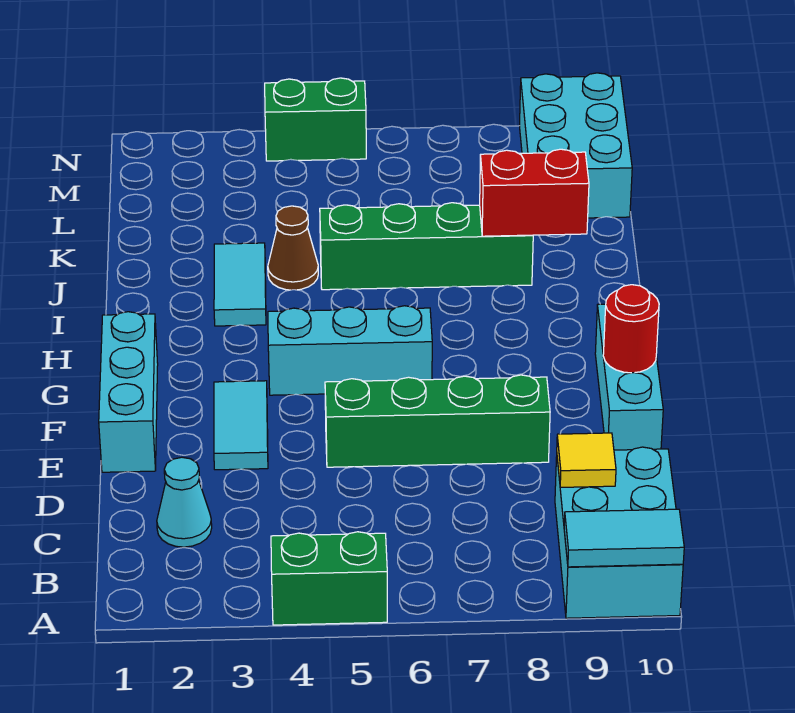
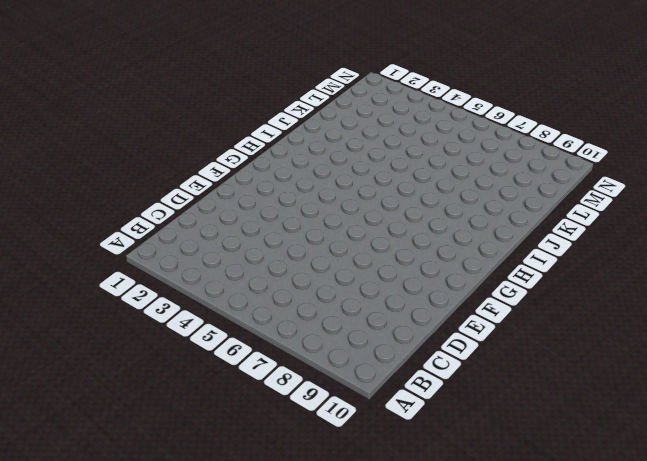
none -> green 1x2 brick [271,532,387,625]
none -> cyan 2x3 brick [555,447,683,618]
none -> cyan 1x1 cone [157,457,212,547]

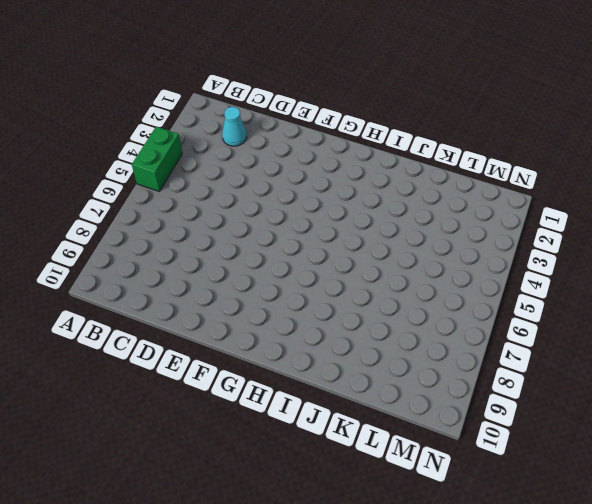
none -> cyan 2x3 brick [555,447,683,618]
none -> cyan 1x3 brick [99,312,158,472]
none -> cyan 1x2 tile [214,381,268,470]

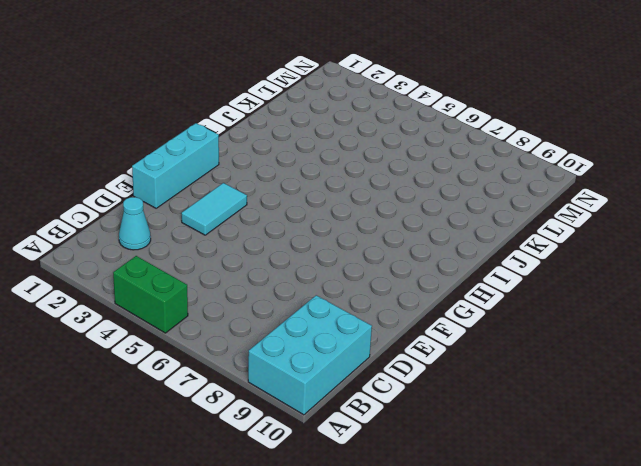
none -> green 1x4 brick [325,375,550,467]
none -> cyan 1x3 brick [595,304,663,450]
none -> cyan 1x3 brick [268,306,432,395]

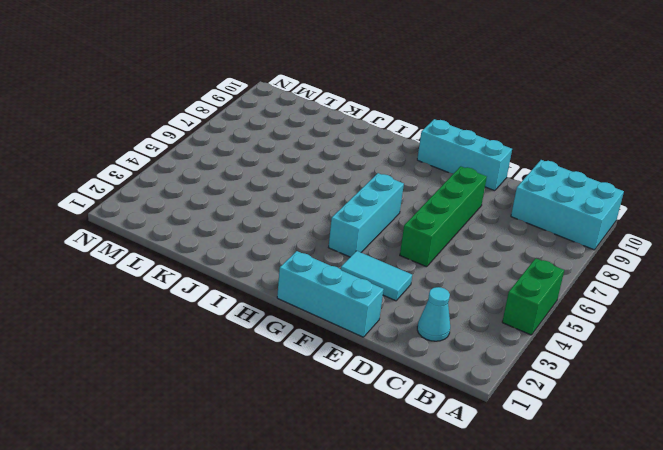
none -> cyan 1x2 tile [214,243,266,326]
none -> brown 1x1 cone [268,206,318,290]
none -> green 1x4 brick [320,203,533,290]

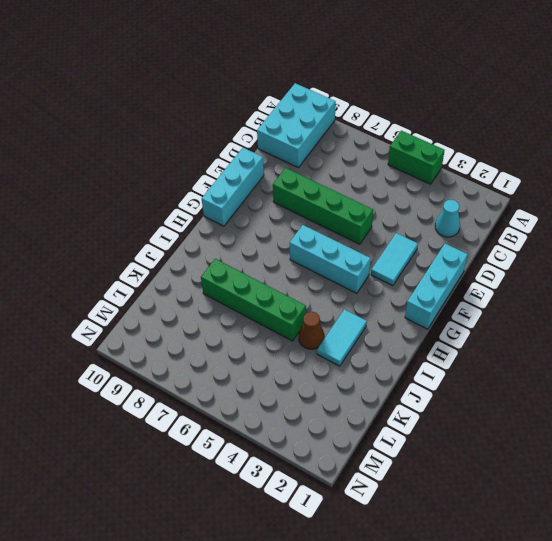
none -> cyan 2x3 brick [520,73,632,218]
none -> green 1x2 brick [265,78,366,161]
none -> cyan 1x2 tile [564,509,684,567]

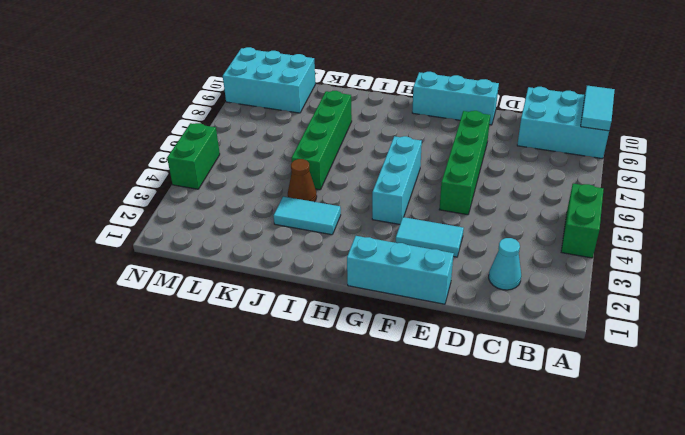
none -> yellow 1x1 tile [557,433,616,487]
none -> red 1x1 round brick [603,285,659,373]
none -> red 1x2 brick [480,149,589,236]

